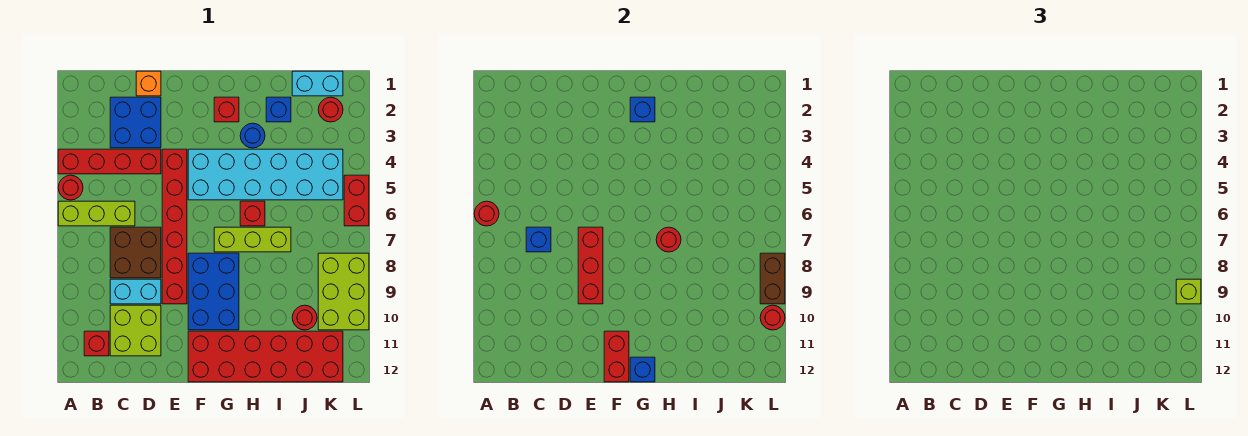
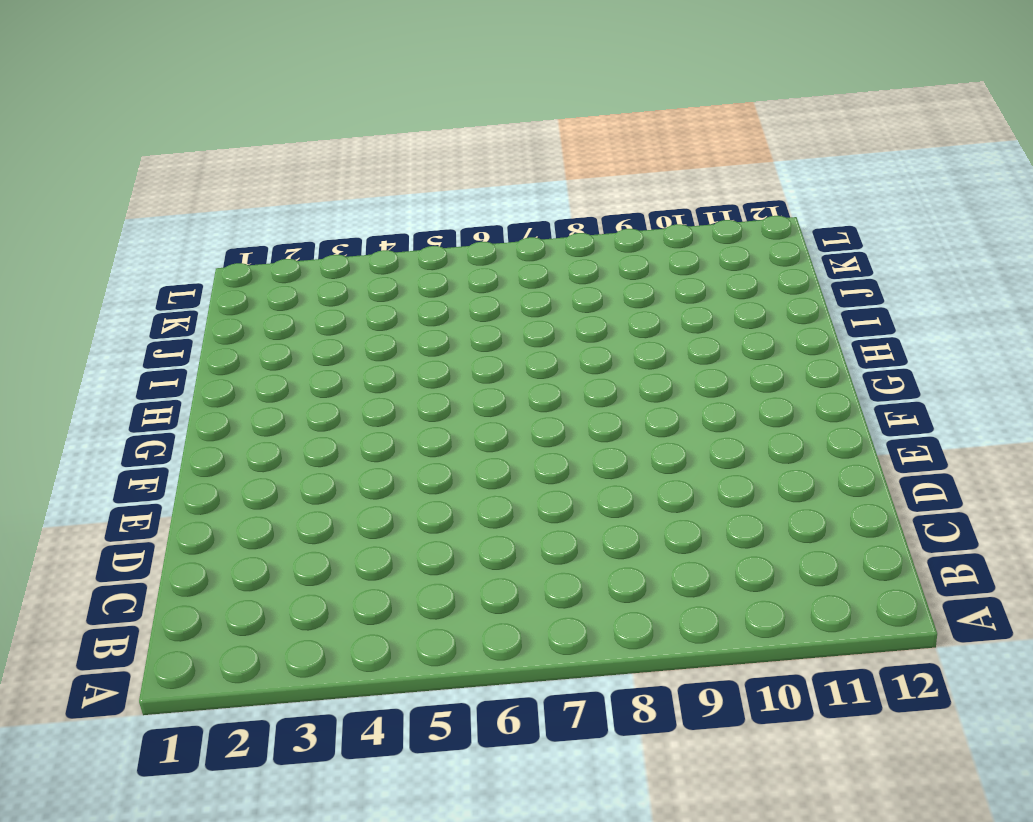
none -> red 1x4 brick [58,149,161,174]
none -> red 1x1 round brick [58,175,83,200]
none -> lime 1x3 brick [58,201,135,226]
none -> red 1x1 brick [84,331,109,356]

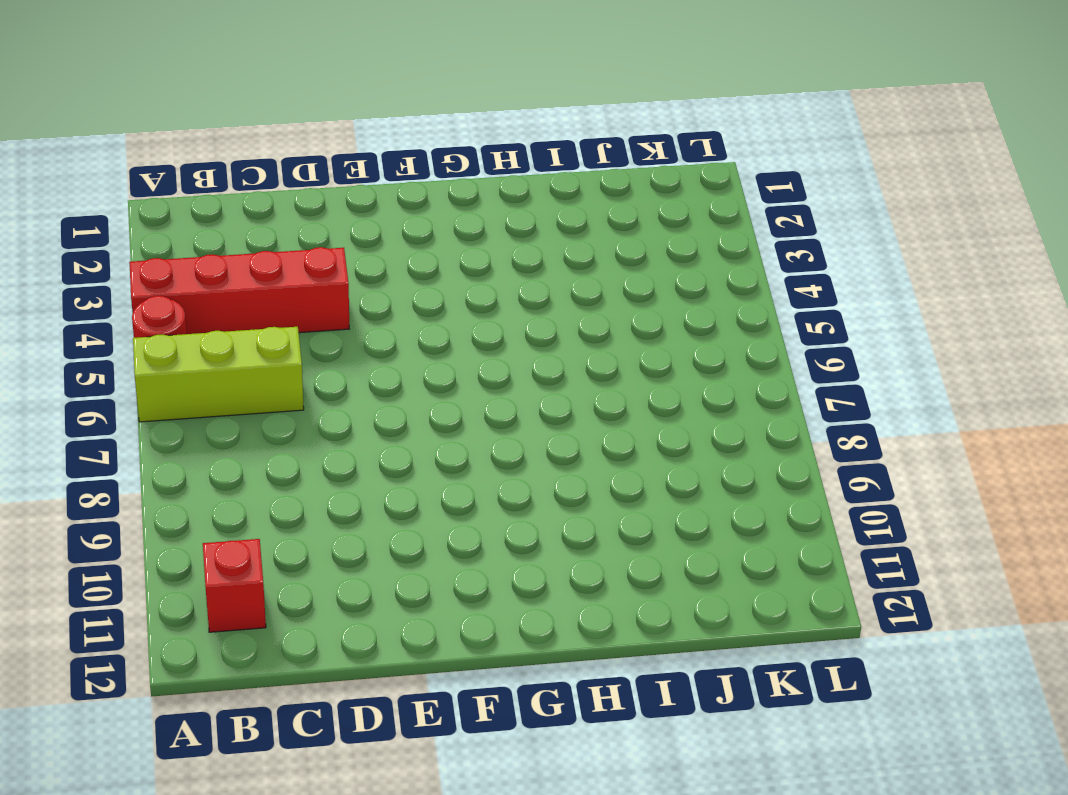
none -> blue 2x2 brick [110,97,161,148]
none -> brown 2x2 brick [110,227,161,278]
none -> cyan 1x2 brick [110,279,161,304]
none -> lime 2x2 brick [110,305,161,356]

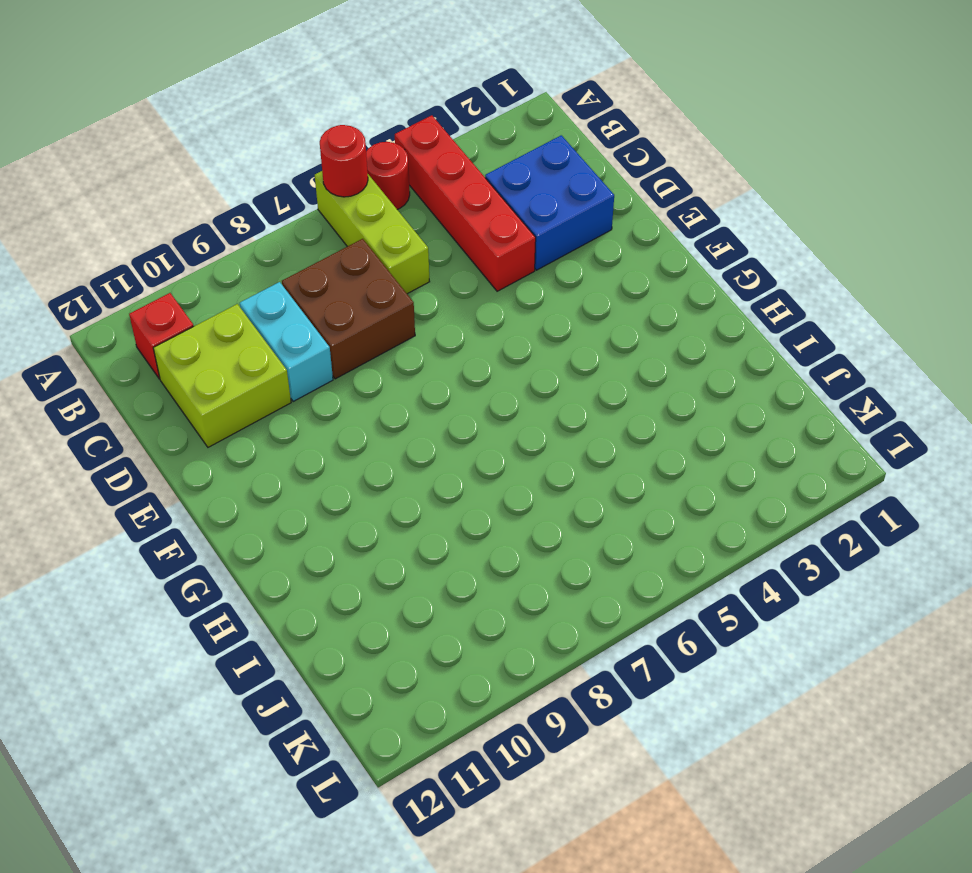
none -> orange 1x1 brick [136,71,161,96]
none -> red 1x6 brick [162,149,187,304]
none -> cyan 2x6 brick [188,149,343,200]
none -> blue 2x3 brick [188,253,239,330]

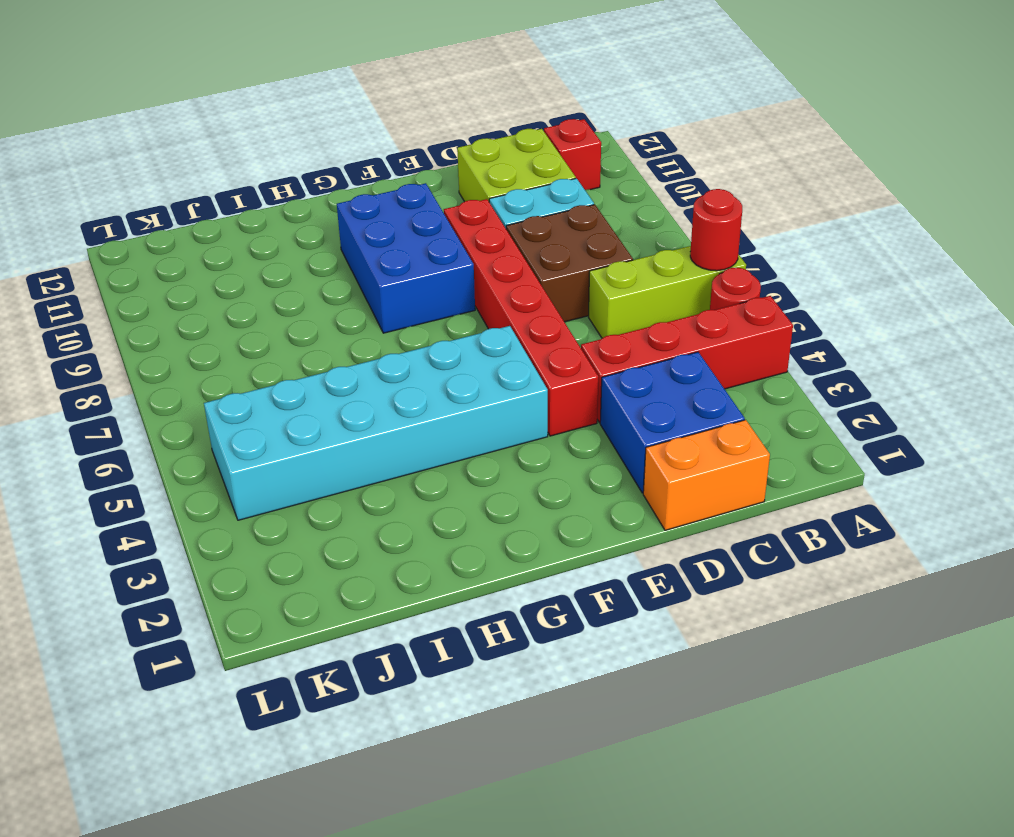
orange 1x2 brick [643,420,770,530] -> orange 1x1 brick [136,71,161,96]
none -> red 2x6 brick [188,331,343,382]
none -> red 1x1 brick [214,97,239,122]
none -> lime 1x3 brick [214,227,291,252]
none -> blue 1x1 round brick [240,123,265,148]

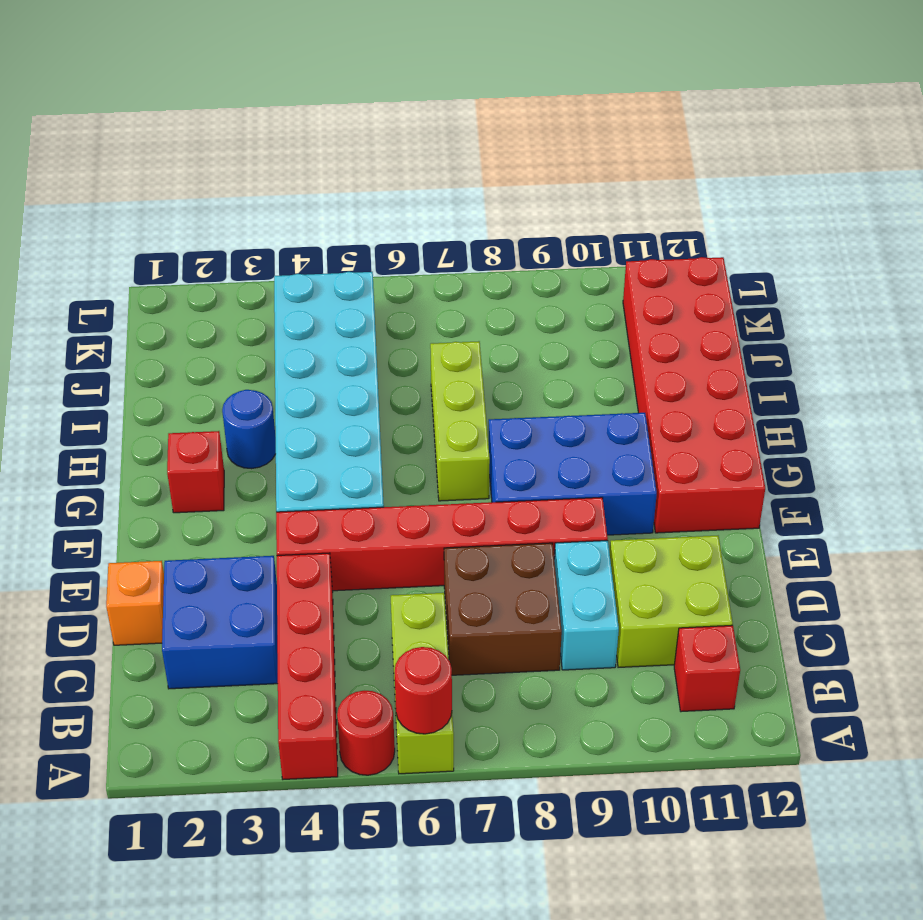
none -> red 1x1 brick [240,201,265,226]
none -> blue 1x1 brick [266,97,291,122]
none -> cyan 1x2 brick [292,71,343,96]
none -> red 1x1 round brick [292,305,317,330]

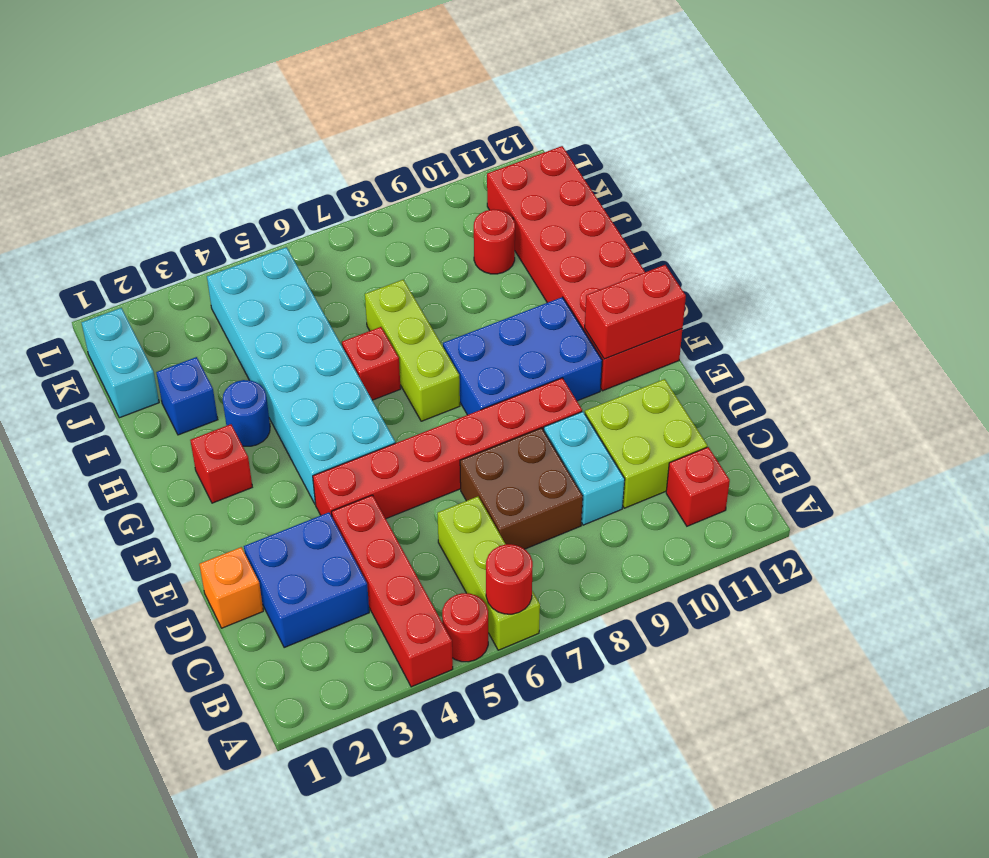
none -> red 1x1 round brick [318,97,343,122]
none -> lime 2x3 brick [318,253,369,330]
none -> red 1x2 brick [344,175,369,226]
none -> blue 1x1 brick [526,227,551,252]

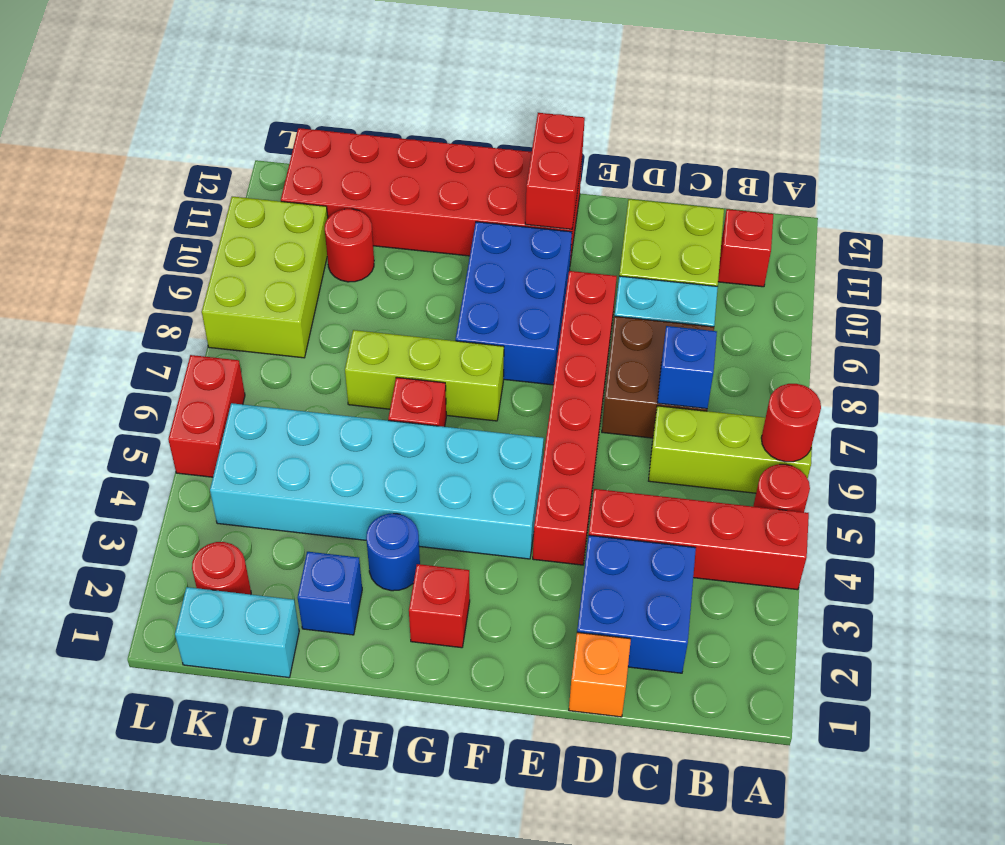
none -> red 1x3 brick [578,227,603,304]
none -> blue 1x1 brick [630,97,655,122]
none -> blue 1x1 brick [630,357,655,382]
none -> red 1x1 round brick [656,227,681,252]

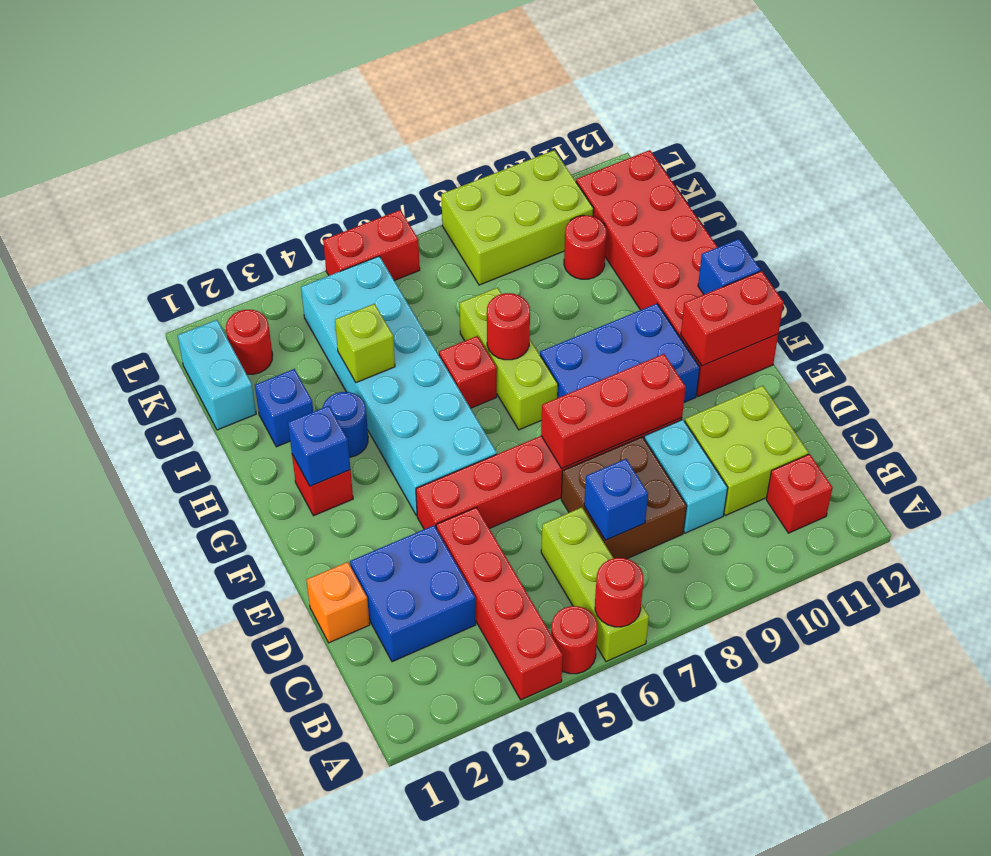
lime 1x1 brick [335,304,395,383] -> lime 1x1 brick moved to [1176,279,1201,304]
none -> brown 1x2 brick [760,253,785,304]
none -> red 1x1 round brick [760,305,785,330]

